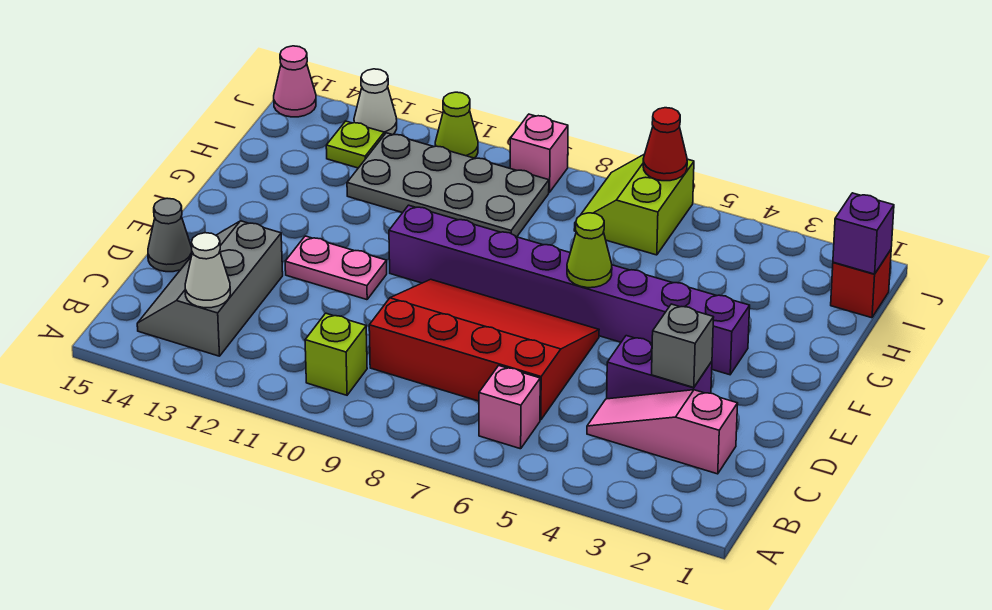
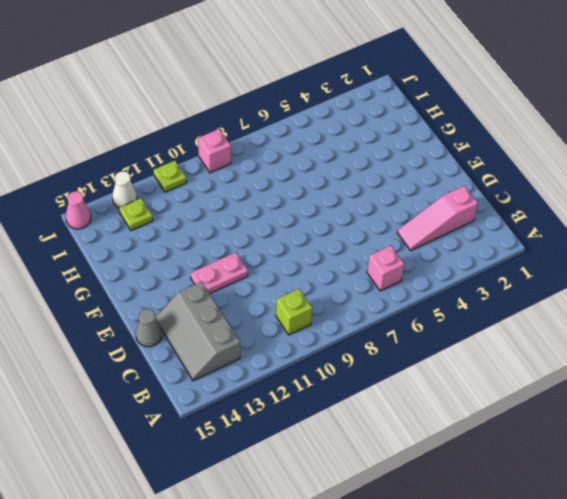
lime 1x1 plate [154,161,186,192] -> lime 1x1 cone [435,92,478,158]
none -> red 3x4 slope [369,279,599,420]
none -> purple 1x2 brick [607,336,712,399]
none -> purple 1x8 brick [389,205,750,375]

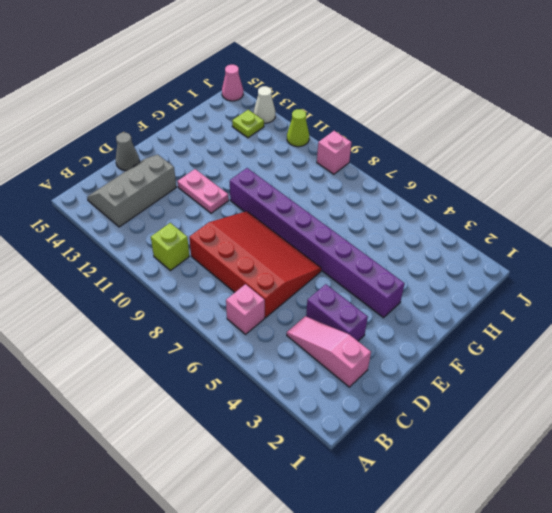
none -> grey 2x4 plate [347,133,549,237]
none -> red 1x1 brick [831,250,891,318]
none -> lime 2x2 slope [574,154,694,255]

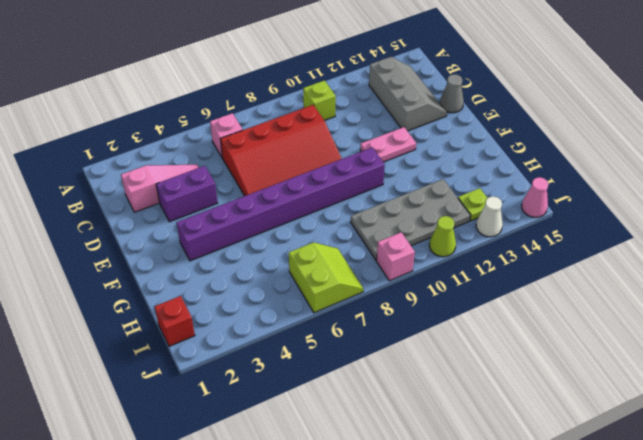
none -> white 1x1 cone [185,233,230,308]
none -> grey 1x1 brick [652,304,714,388]
none -> lime 1x1 cone [567,213,612,288]

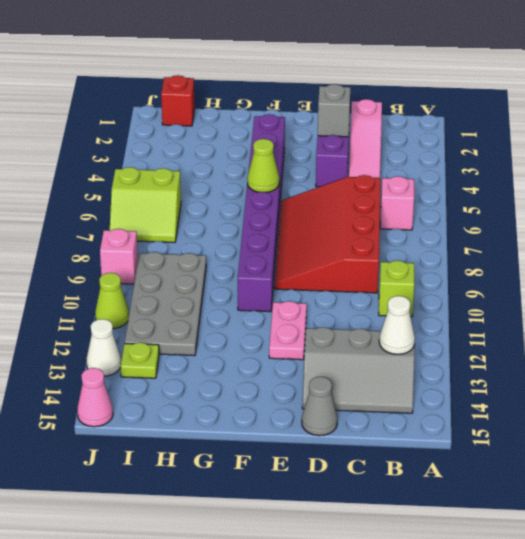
none -> purple 1x1 brick [833,193,894,274]
none -> red 1x1 cone [643,108,687,181]

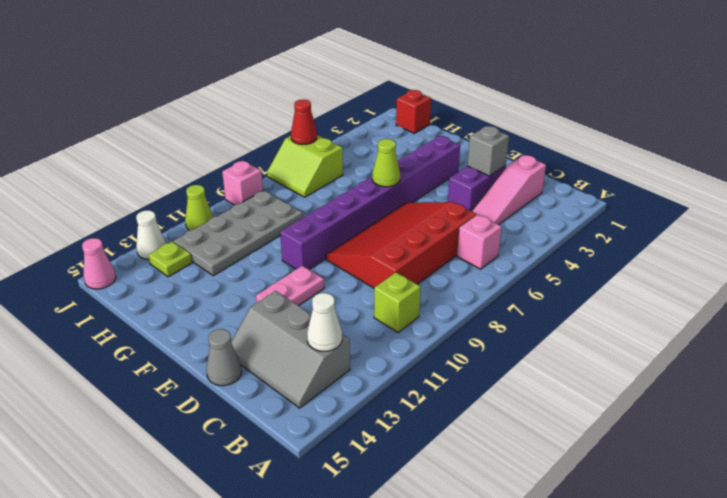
none -> purple 1x1 brick [833,193,894,274]

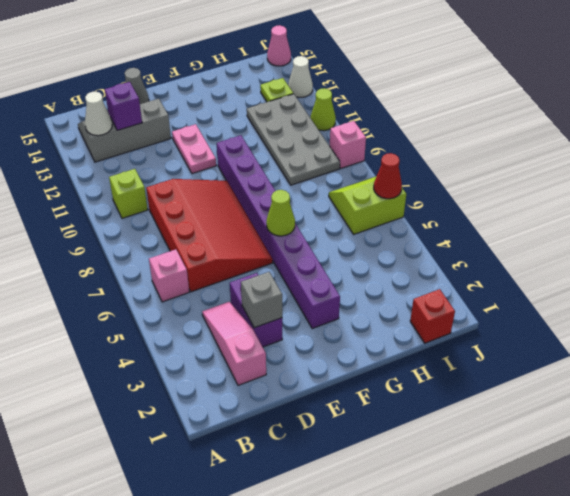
purple 1x1 brick [105,82,142,130] -> purple 1x1 brick moved to [833,193,894,274]

